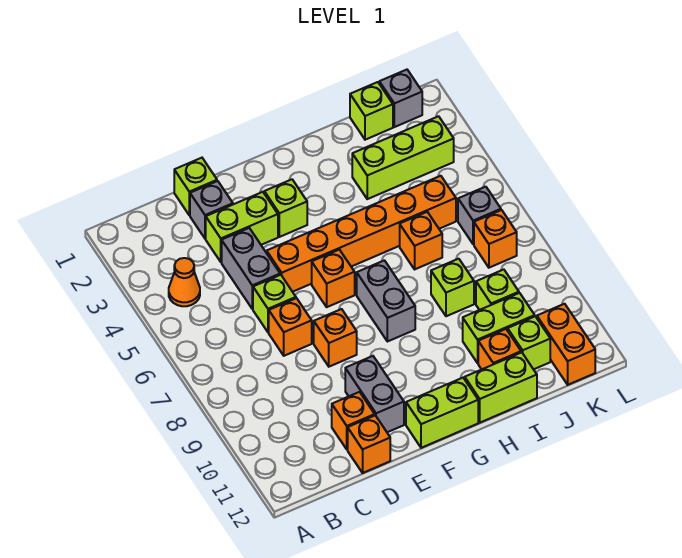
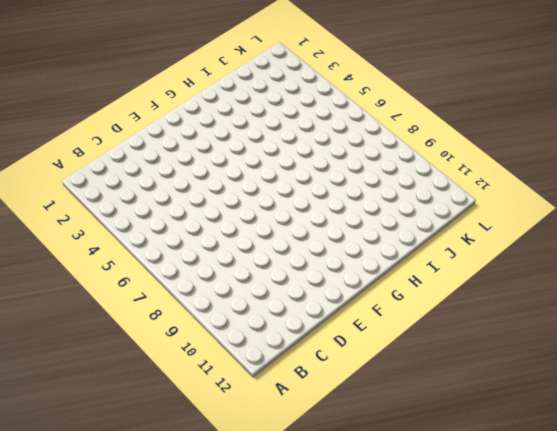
none -> orange 1x1 cone [169,258,200,306]
none -> lime 1x1 brick [174,158,217,215]
none -> grey 1x1 brick [190,181,233,239]

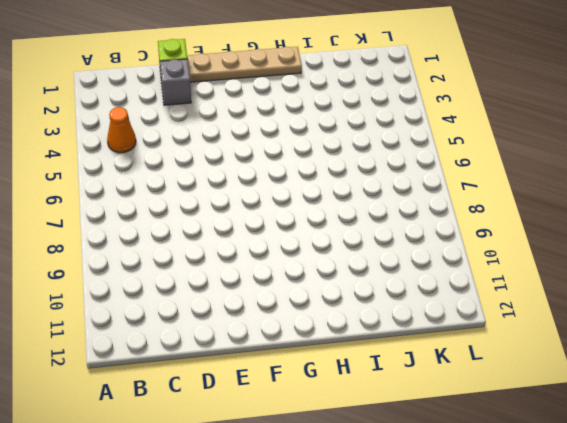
tan 1x4 plate [187,47,302,82] -> none
none -> lime 1x2 brick [206,192,278,262]
none -> grey 1x2 brick [222,228,280,309]
none -> lime 1x1 brick [253,275,296,332]

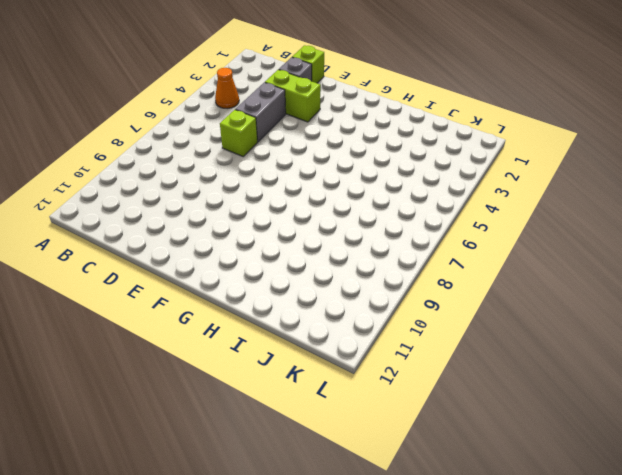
none -> orange 1x1 brick [269,298,312,356]
none -> orange 1x1 brick [332,392,375,449]
none -> orange 1x1 brick [348,416,390,473]

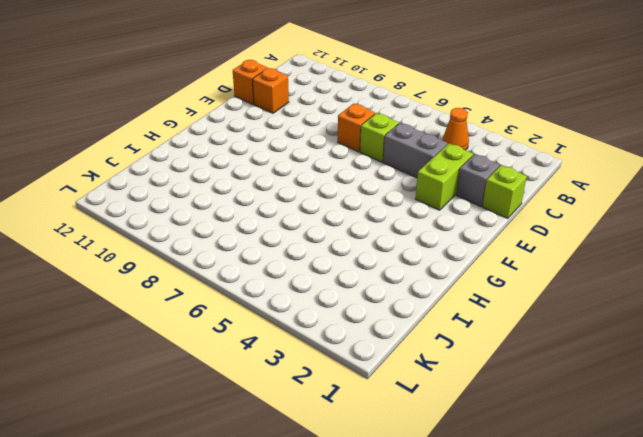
none -> orange 1x6 brick [267,176,456,292]
none -> orange 1x1 brick [314,309,357,367]
none -> grey 1x2 brick [345,356,404,432]

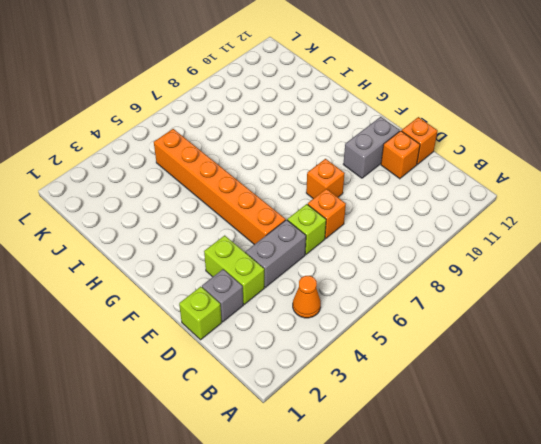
none -> lime 1x1 brick [264,179,307,237]
none -> orange 1x1 brick [312,250,355,307]
none -> lime 1x2 brick [406,378,478,448]

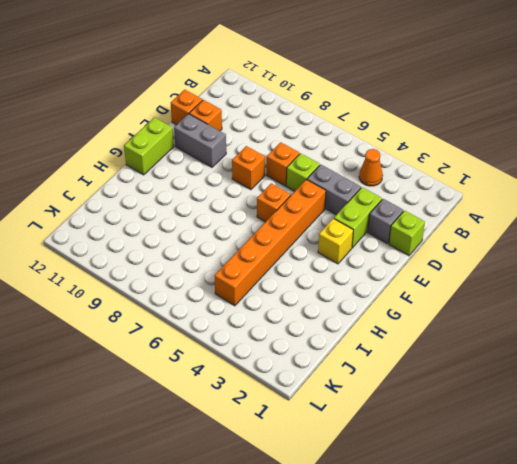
yellow 1x1 brick [318,218,353,264] -> lime 1x1 brick [264,179,307,237]
none -> grey 1x2 brick [357,260,415,342]
none -> lime 1x2 brick [465,352,537,423]
none -> lime 1x3 brick [352,116,454,199]

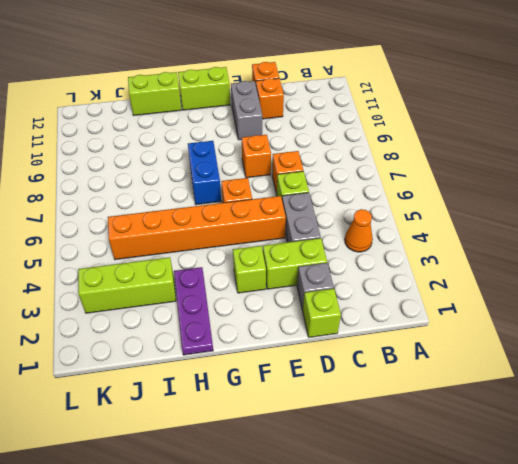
blue 1x2 brick [188,141,221,205] -> grey 1x2 brick [357,260,415,342]
purple 1x3 plate [174,267,213,355] -> none
none -> orange 1x1 brick [400,212,442,269]
none -> lime 1x1 brick [431,259,474,316]
none -> lime 1x2 brick [463,293,535,363]

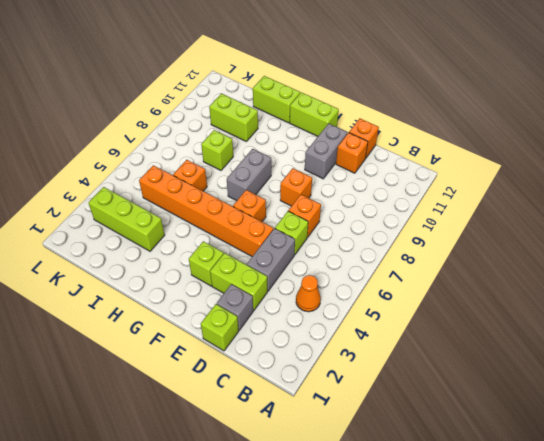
none -> orange 1x1 brick [478,329,521,369]
none -> lime 1x1 brick [350,82,393,140]
none -> lime 1x1 brick [476,270,519,310]

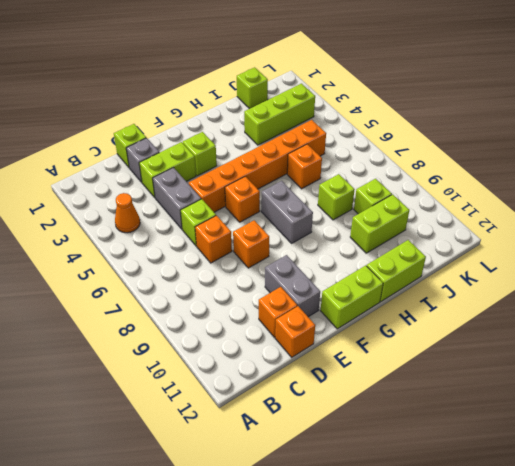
none -> orange 1x1 brick [478,329,521,369]
none -> lime 1x1 brick [508,316,550,369]
none -> grey 1x1 brick [379,70,422,127]

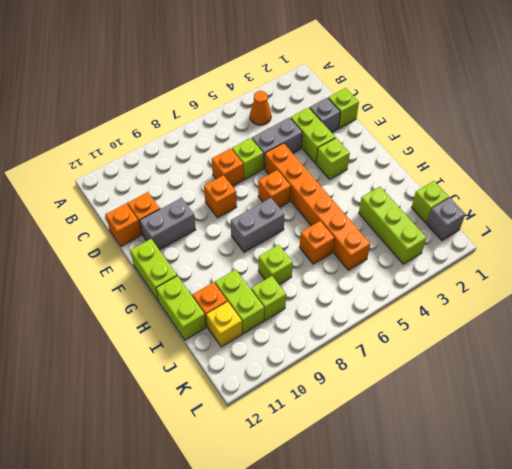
yellow 1x1 brick [206,302,242,347] -> lime 1x1 brick [508,316,550,369]
none -> grey 1x1 brick [458,187,501,244]
none -> orange 1x1 brick [474,210,517,268]
none -> orange 1x2 brick [537,304,595,385]

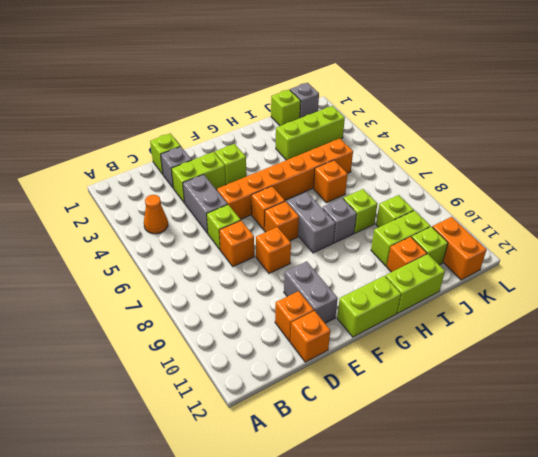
orange 1x1 brick [265,201,299,241] -> orange 1x1 brick moved to [474,210,517,268]
grey 1x1 brick [322,198,357,243] -> grey 1x1 brick moved to [458,187,501,244]

